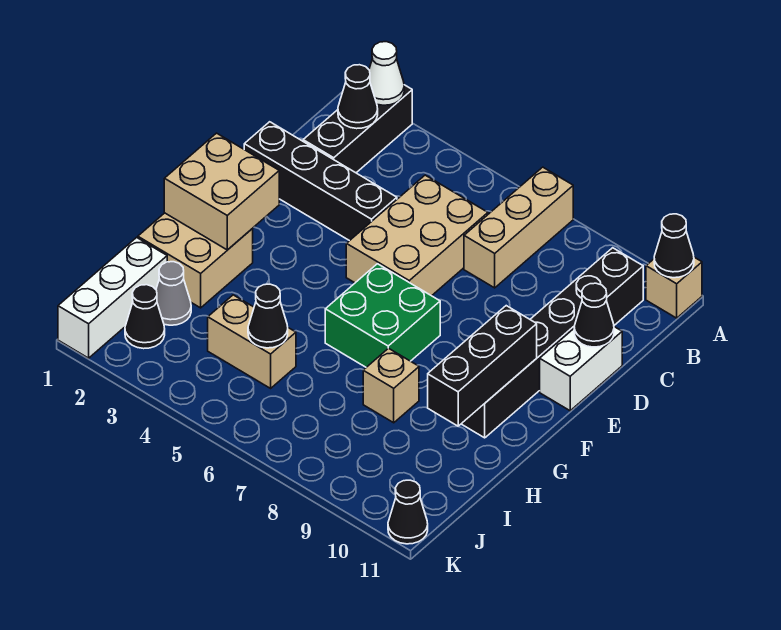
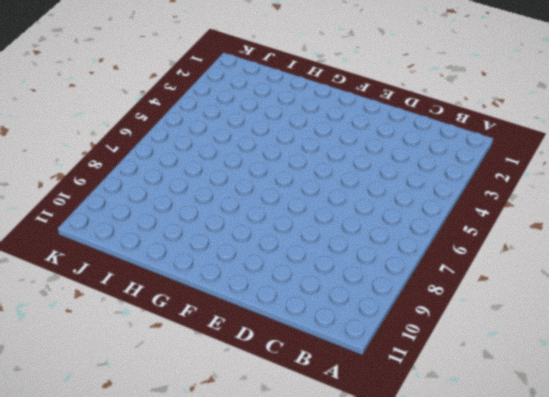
none -> black 1x3 brick [303,85,412,173]
none -> tan 1x3 brick [464,167,573,288]
none -> tan 1x1 brick [646,257,702,318]

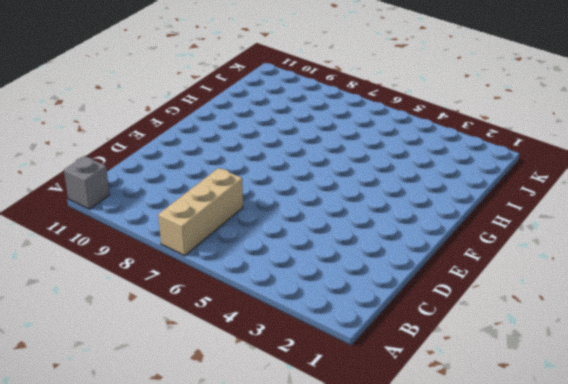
grey 1x1 brick [64,156,110,209] -> tan 1x1 brick [646,257,702,318]
none -> black 1x3 brick [303,85,412,173]
none -> black 1x6 brick [462,248,643,438]
none -> tan 2x3 brick [346,175,488,296]

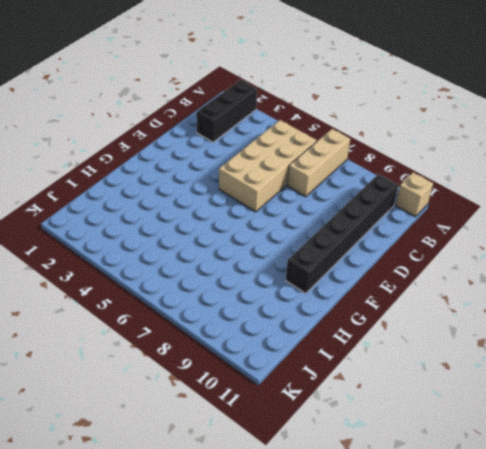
tan 2x4 brick [219,120,317,212] -> tan 2x3 brick [346,175,488,296]
none -> black 1x4 brick [244,122,397,241]
none -> white 1x2 brick [540,327,622,411]
none -> green 2x2 brick [325,264,440,367]

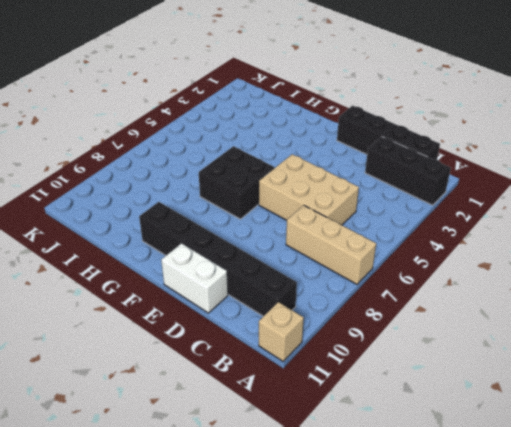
black 1x4 brick [337,106,440,160] -> black 1x4 brick turned to [244,122,397,241]
black 2x2 brick [199,146,274,219] -> green 2x2 brick [325,264,440,367]
none -> tan 2x2 brick [138,213,253,308]
none -> tan 1x1 brick [363,348,419,423]
none -> white 1x3 brick [58,237,167,358]

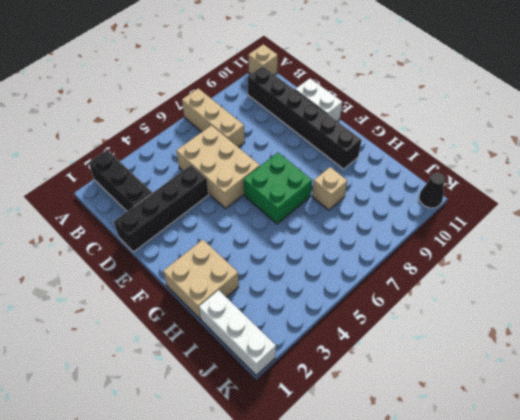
none -> grey 1x1 cone [156,262,191,325]
none -> tan 1x2 brick [208,295,296,388]
none -> black 1x1 cone [125,285,165,349]

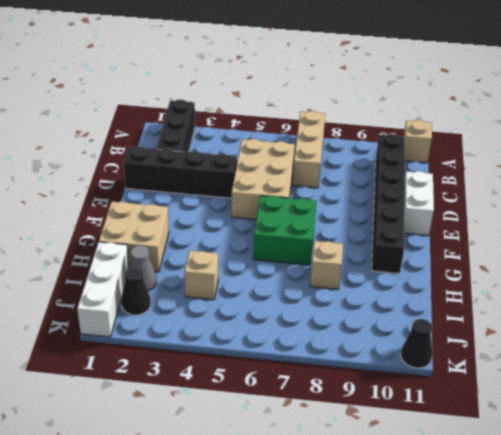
tan 1x1 brick [185,251,218,300] -> tan 1x2 brick [208,295,296,388]
none -> white 1x1 cone [369,42,404,105]
none -> black 1x1 cone [654,214,694,278]
none -> black 1x1 cone [338,65,378,129]

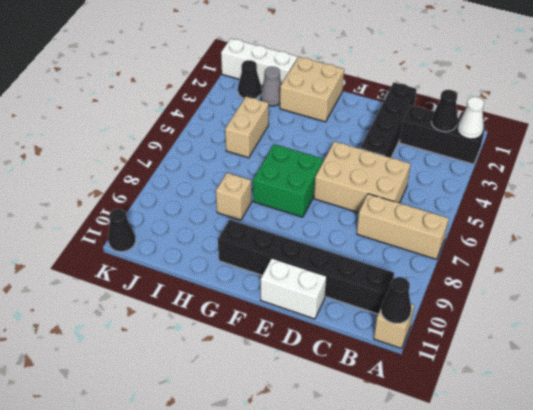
none -> black 1x1 cone [574,283,614,347]
none -> tan 2x2 brick [164,133,279,250]
none -> black 1x3 brick [428,306,537,426]

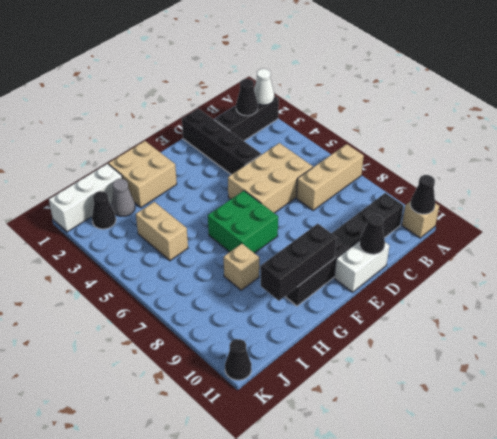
none -> tan 2x2 brick [164,133,279,250]
none -> black 1x1 cone [248,284,288,348]

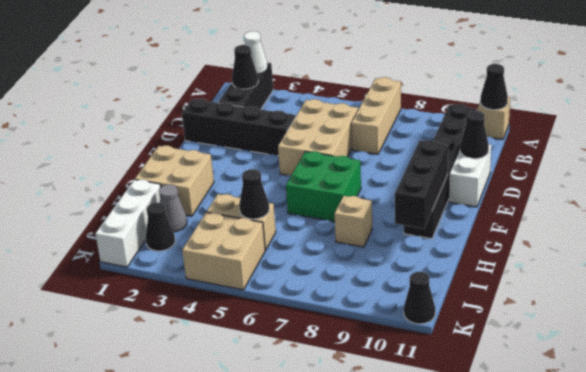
tan 2x2 brick [182,212,265,290] -> tan 2x2 brick moved to [164,133,279,250]

